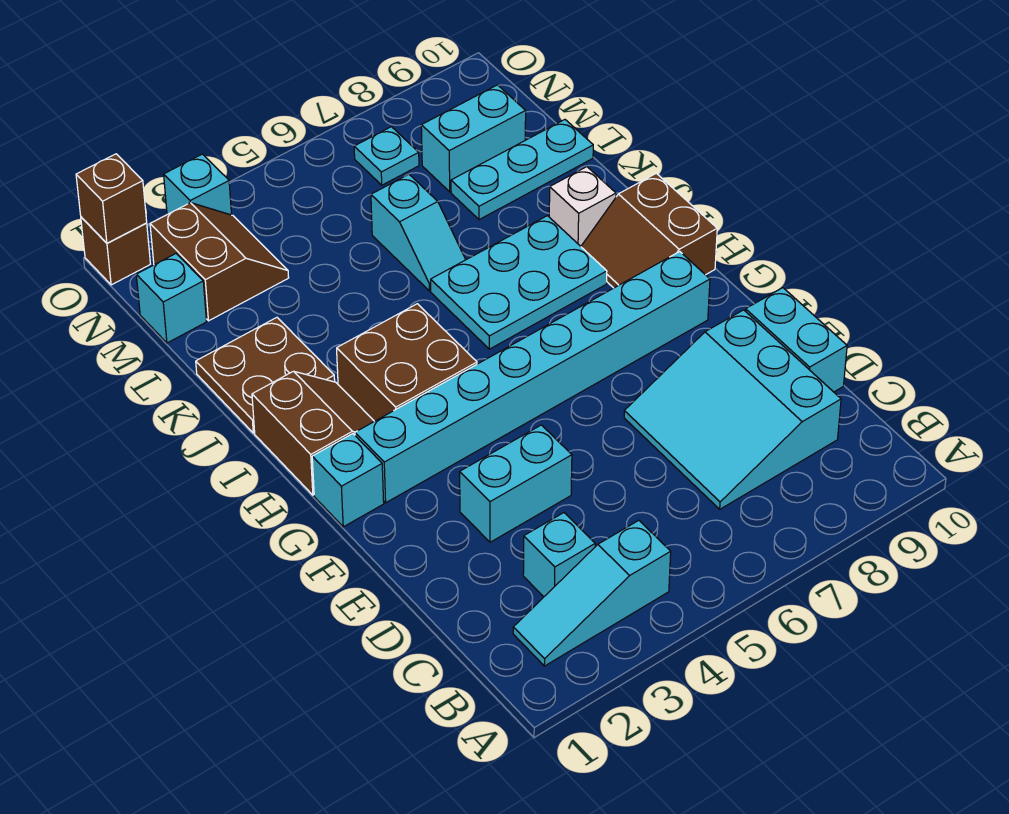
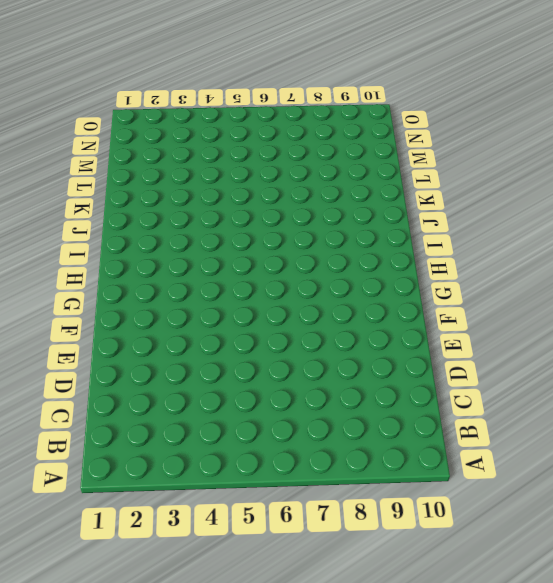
none -> cyan 1x3 slope [513,520,671,666]
none -> cyan 1x1 brick [523,513,595,597]
none -> cyan 3x3 slope [624,310,841,509]

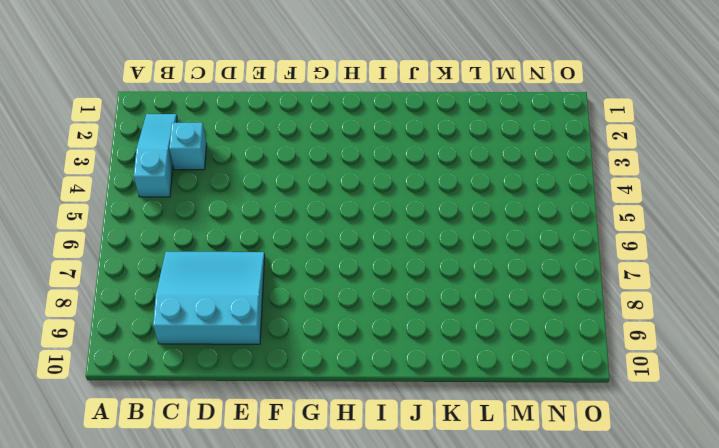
none -> cyan 1x2 brick [745,288,847,392]
none -> cyan 1x2 brick [460,425,572,542]
none -> cyan 1x1 brick [312,434,384,527]

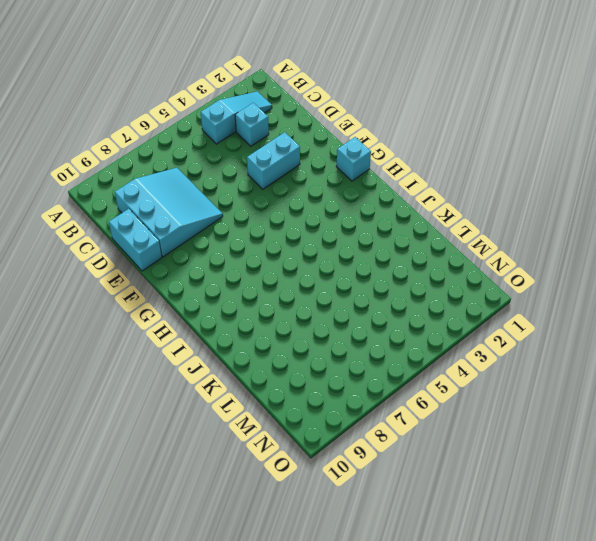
none -> cyan 1x8 brick [355,252,710,503]
none -> brown 2x2 slope [252,371,374,495]
none -> brown 2x2 brick [337,304,477,421]

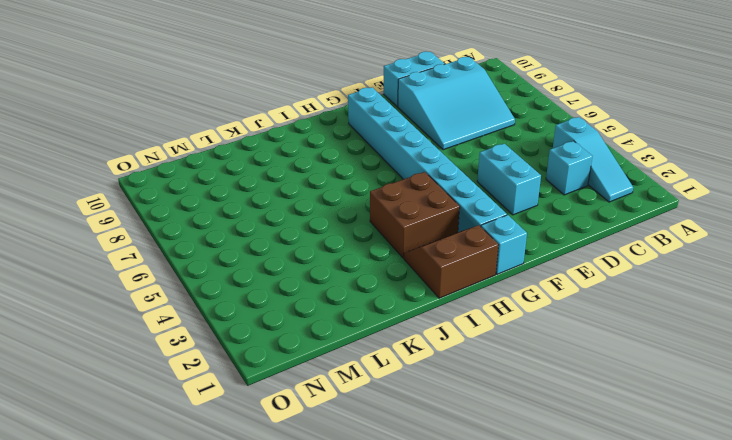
none -> brown 2x2 slope [581,173,717,288]
none -> cyan 2x3 plate [431,216,607,349]
none -> brown 2x2 plate [196,317,335,433]

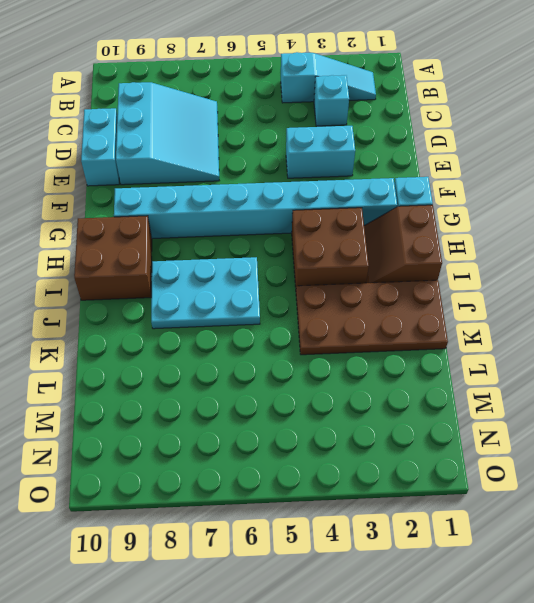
brown 2x2 brick [74,216,152,300] -> brown 2x2 slope [581,173,717,288]
brown 2x4 plate [296,280,448,355] -> brown 2x2 plate [196,317,335,433]
none -> white 1x1 brick [549,167,616,246]
none -> cyan 1x2 slope [371,174,466,291]
none -> cyan 1x3 plate [451,120,593,220]

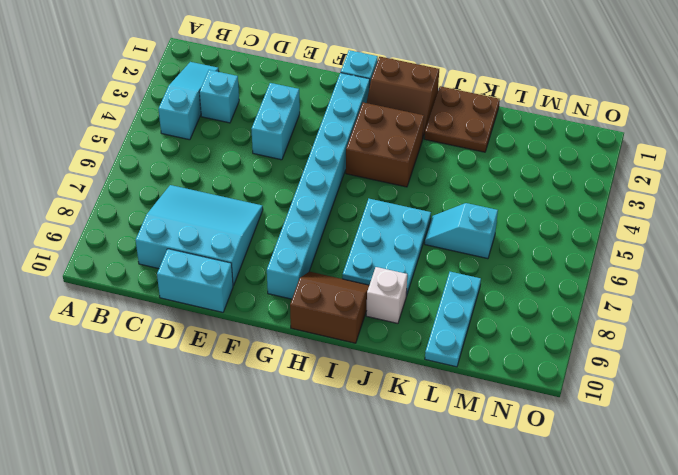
none -> cyan 1x1 brick [136,254,207,343]
none -> brown 2x2 slope [150,203,289,321]
none -> cyan 1x2 brick [421,85,526,192]

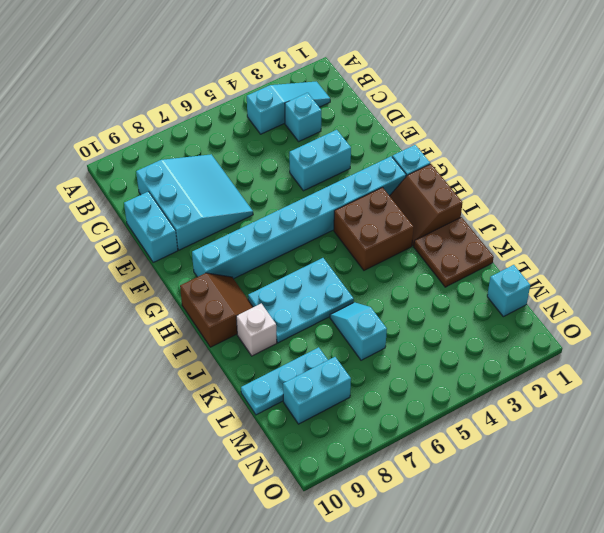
none -> brown 2x2 slope [150,203,289,321]
none -> cyan 1x1 plate [354,127,419,185]
none -> brown 1x1 brick [81,217,150,285]

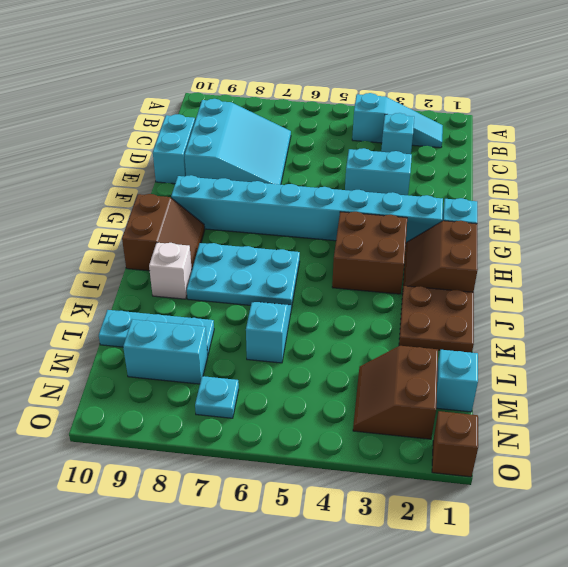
none -> cyan 1x1 brick [164,154,232,215]
none -> brown 1x1 brick [76,154,147,243]

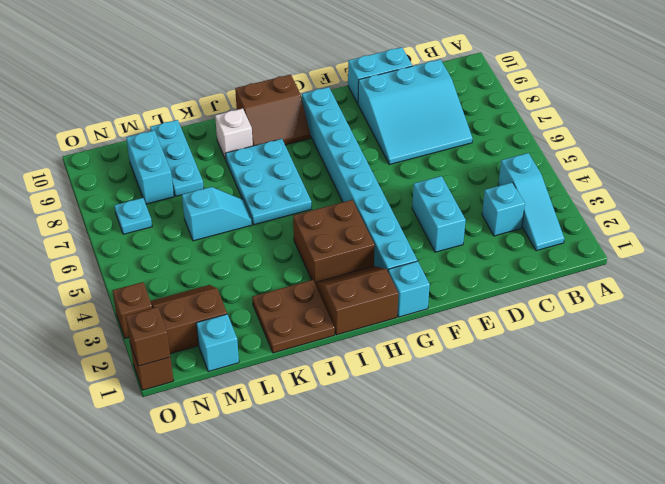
brown 1x1 brick [113,282,152,338] -> cyan 1x1 brick [164,154,232,215]

